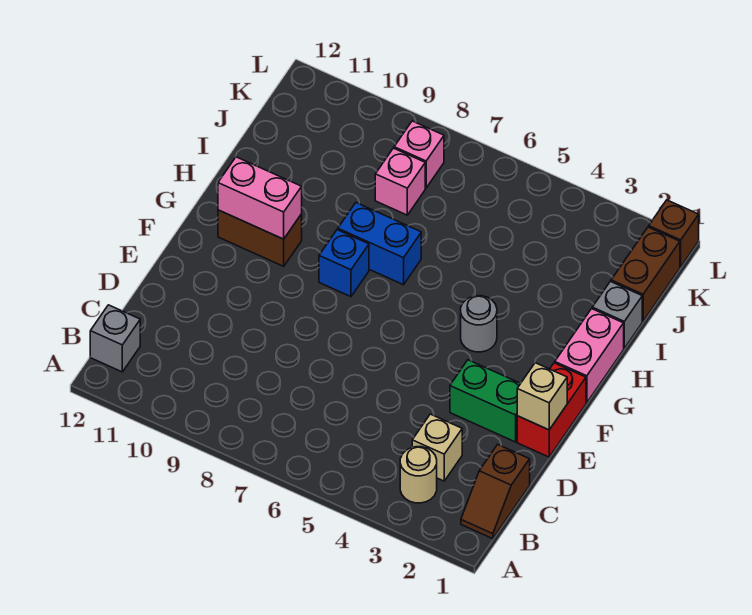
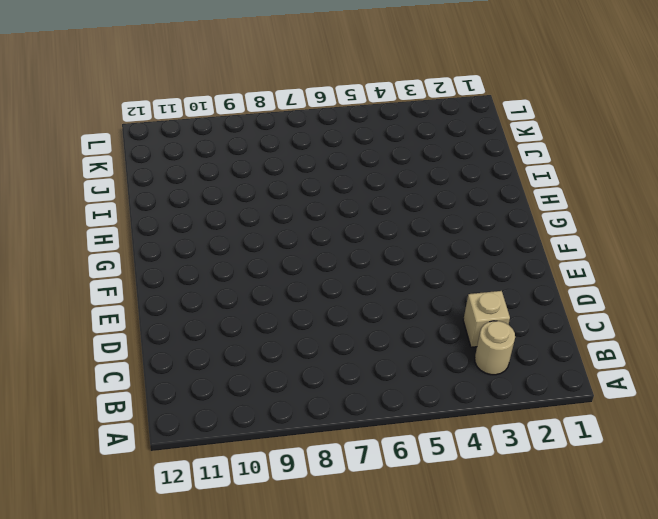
none -> brown 1x2 slope [461,445,530,539]
none -> grey 1x1 brick [90,305,140,372]
none -> red 1x2 brick [517,363,586,457]

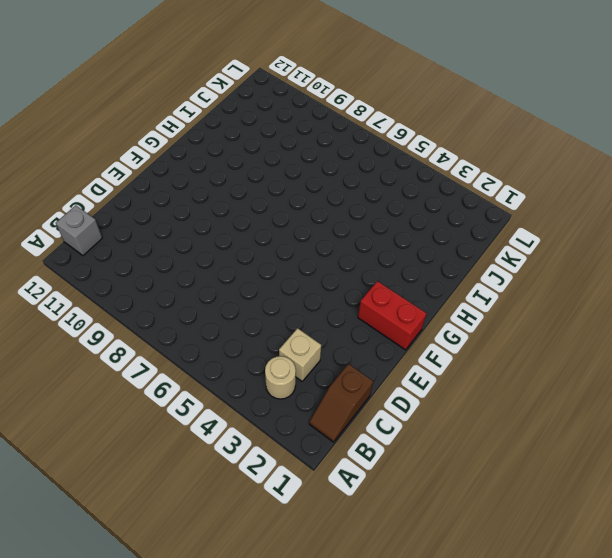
red 1x2 brick [358,281,427,350] -> red 1x2 brick turned to [517,363,586,457]
none -> green 1x2 brick [450,360,521,442]
none -> pink 1x2 brick [555,309,624,403]
none -> grey 1x1 round brick [461,296,497,352]

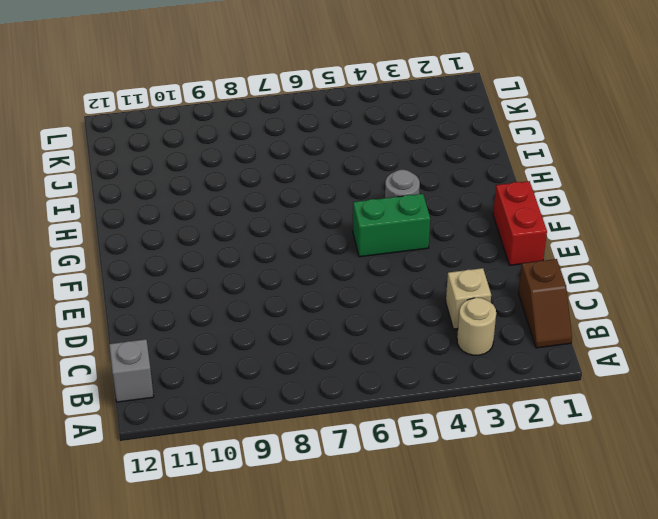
green 1x2 brick [353,194,430,257] -> green 1x2 brick moved to [450,360,521,442]
none -> pink 1x2 brick [555,309,624,403]
none -> blue 1x1 brick [319,230,369,297]
none -> brown 1x2 brick [218,210,302,266]

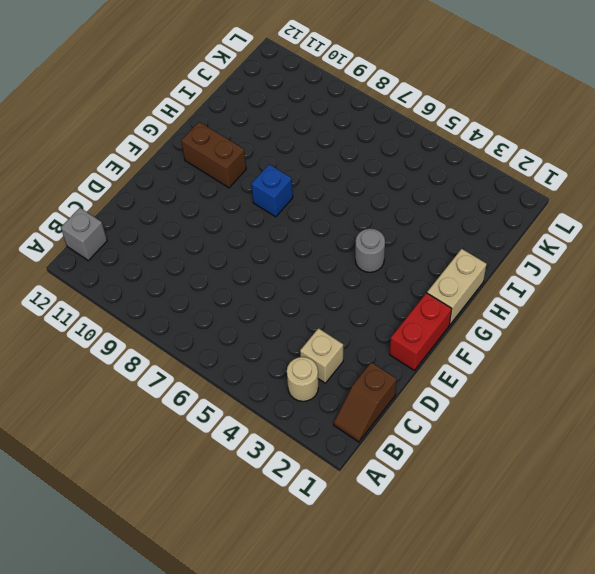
tan 1x2 brick [427,249,487,325] -> pink 1x2 brick [555,309,624,403]
none -> green 1x2 brick [450,360,521,442]
none -> blue 1x2 brick [338,203,421,285]
none -> grey 1x1 brick [592,281,642,348]

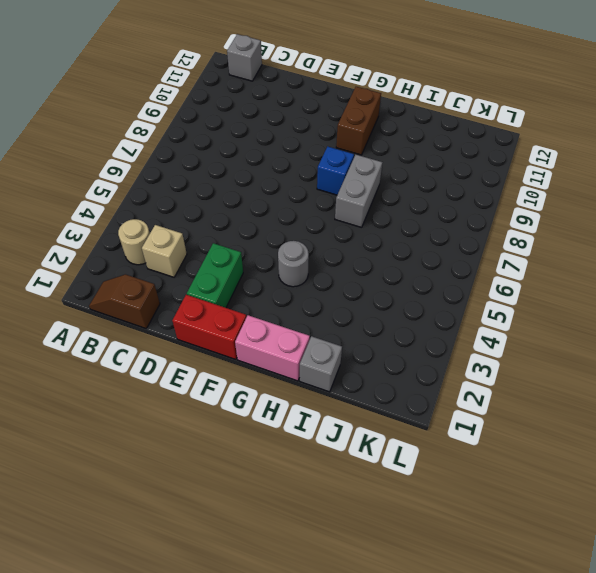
grey 1x2 brick [335,155,383,227] -> blue 1x2 brick [338,203,421,285]
none -> brown 1x2 brick [611,227,680,321]
none -> pink 1x1 brick [375,148,425,215]
none -> pink 1x1 brick [394,121,444,188]

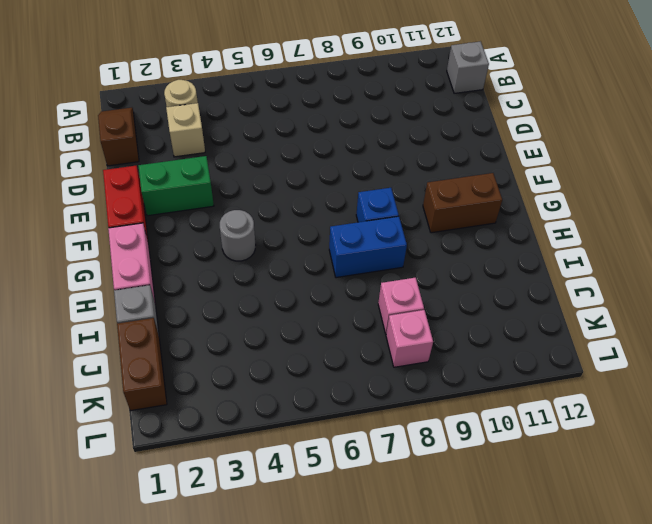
none -> brown 1x1 brick [649,200,699,267]
none -> tan 1x1 brick [517,363,567,430]
none -> pink 1x2 brick [218,157,302,239]

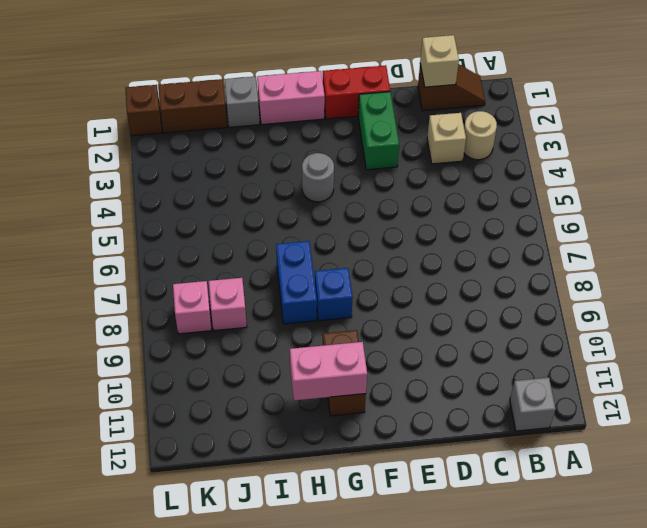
tan 1x1 brick [420,35,459,87] -> tan 1x1 brick moved to [517,363,567,430]
pink 1x2 brick [290,342,367,400] -> pink 1x2 brick turned to [218,157,302,239]

